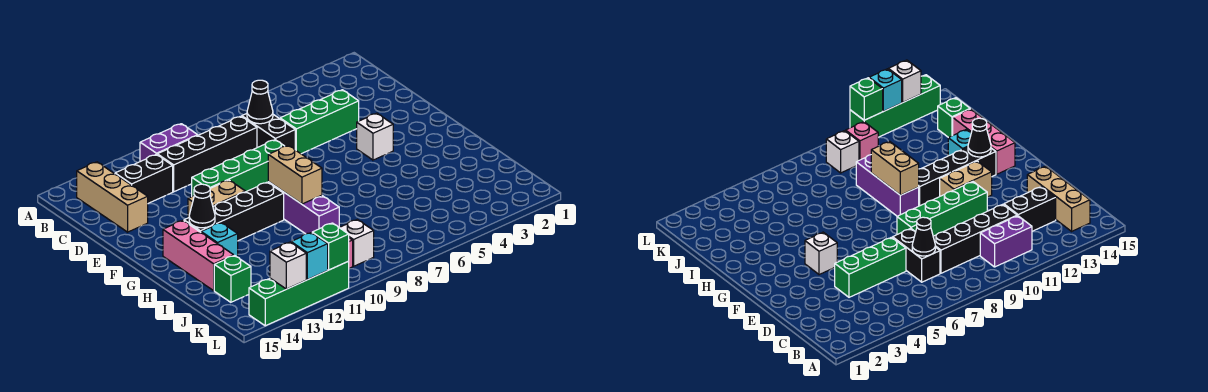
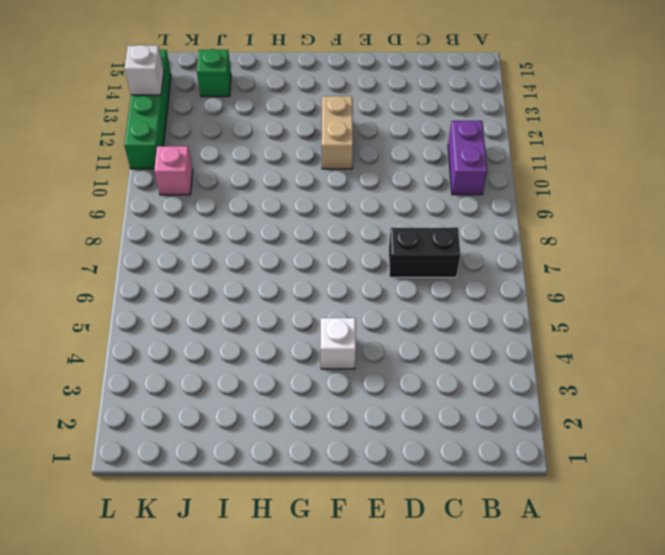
none -> tan 1x3 brick [77,162,148,232]
none -> black 1x4 brick [157,116,257,192]
none -> black 1x2 brick [115,154,173,204]

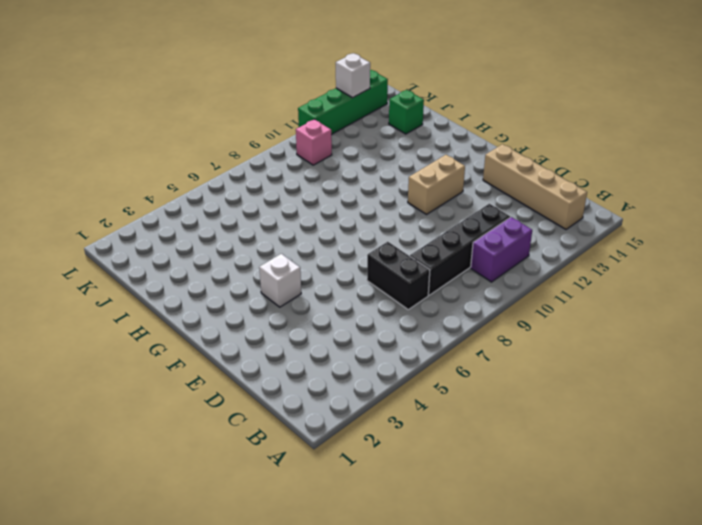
tan 1x4 brick [483,144,587,229] -> tan 1x3 brick [77,162,148,232]
none -> black 1x2 brick [115,154,173,204]
none -> green 1x3 brick [280,90,359,154]
none -> green 1x4 brick [192,140,284,196]

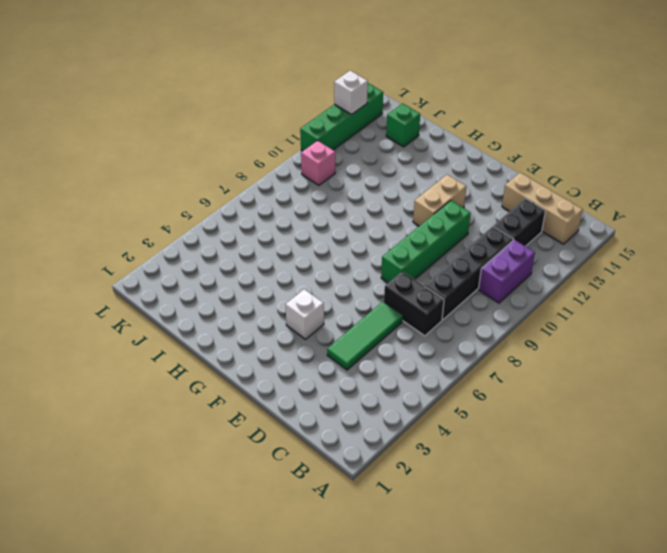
green 1x3 tile [327,302,403,370] -> green 1x3 brick [280,90,359,154]
none -> purple 1x3 brick [268,182,339,234]
none -> black 1x4 brick [184,182,284,241]
none -> pink 1x3 brick [163,220,234,291]

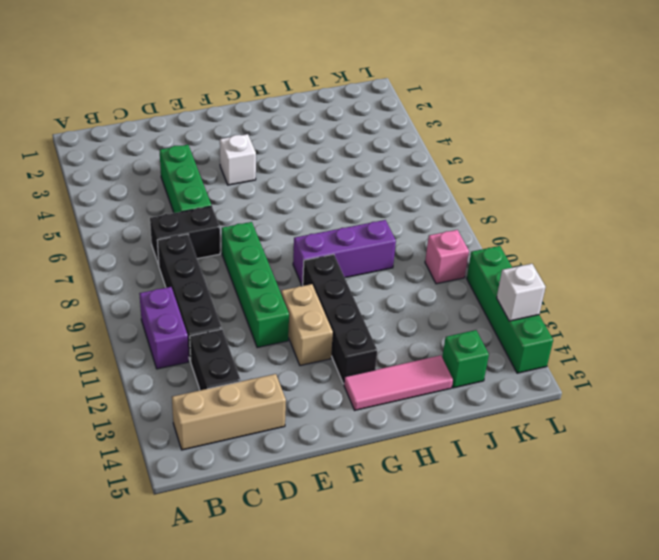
pink 1x3 tile [344,355,453,410] -> pink 1x3 brick [163,220,234,291]
none -> cyan 1x1 brick [201,223,238,257]
none -> white 1x1 brick [339,220,374,266]
none -> black 1x1 cone [247,80,273,124]

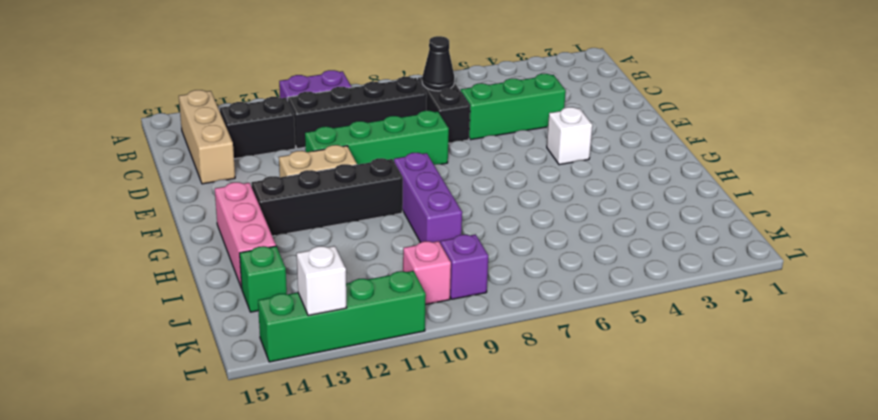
purple 1x1 brick [441,234,488,299] -> white 1x1 brick [339,220,374,266]
none -> cyan 1x1 brick [201,223,238,257]
none -> tan 1x2 brick [268,145,322,204]
none -> black 1x1 cone [189,184,215,228]

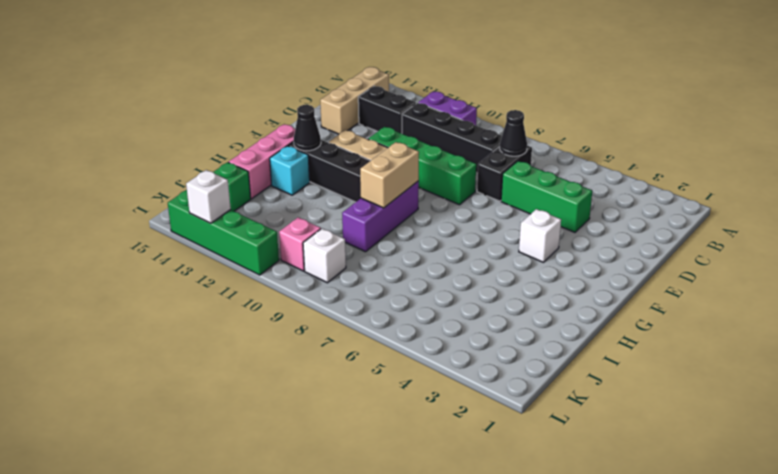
none -> green 1x1 brick [312,223,349,270]
none -> cyan 1x1 brick [291,233,328,280]

